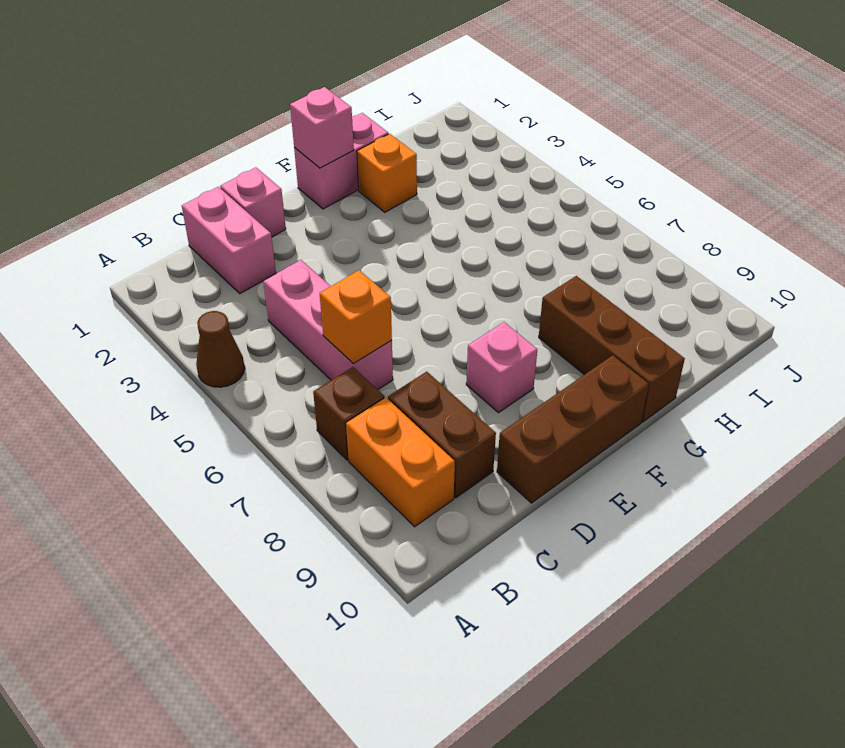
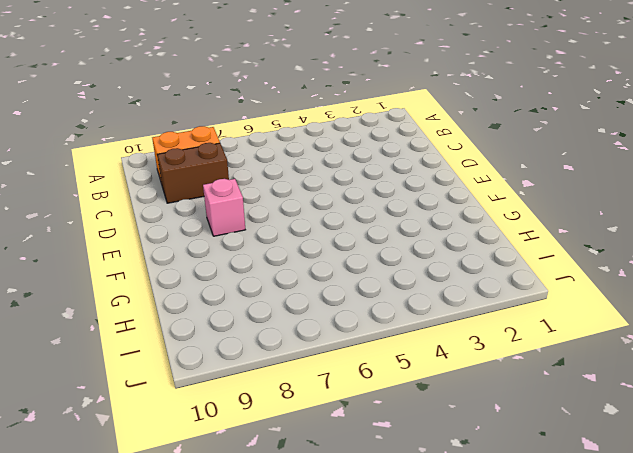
none -> brown 1x1 cone [196,311,245,387]
none -> brown 1x1 brick [313,367,385,460]
none -> pink 1x2 brick [182,187,276,294]

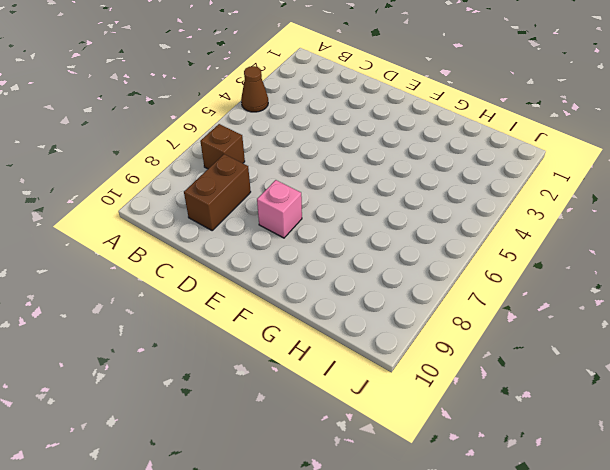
none -> orange 1x2 brick [346,398,455,527]
none -> pink 1x2 brick [182,187,276,294]
none -> pink 1x3 brick [263,260,393,389]

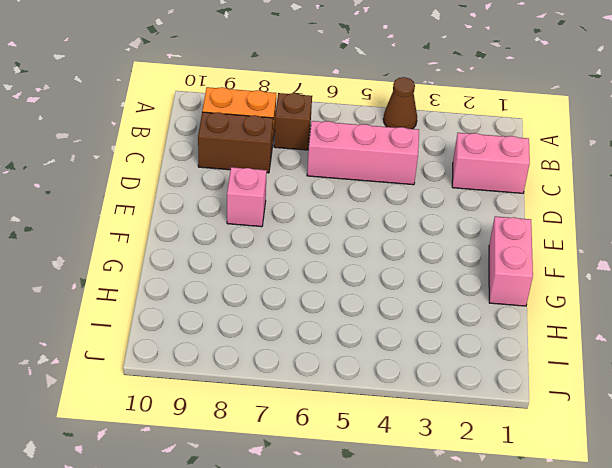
none -> pink 1x1 brick [220,167,286,237]
none -> brown 1x3 brick [497,355,649,503]
none -> orange 1x1 brick [357,134,417,212]

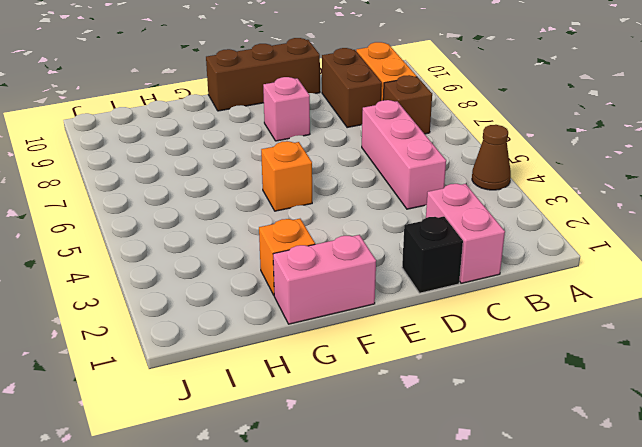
black 1x1 brick [402,216,463,293] -> pink 1x1 brick [220,167,286,237]
orange 1x1 brick [261,141,312,211] -> orange 1x1 brick moved to [320,270,392,363]
none -> brown 1x3 brick [539,276,685,422]
none -> pink 1x1 brick [290,87,354,168]

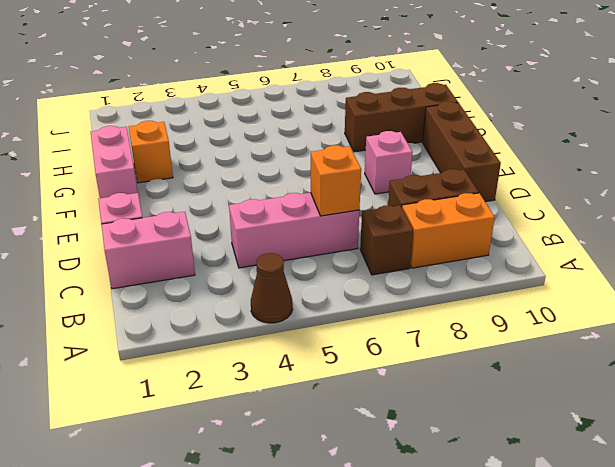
none -> pink 1x1 brick [290,87,354,168]

